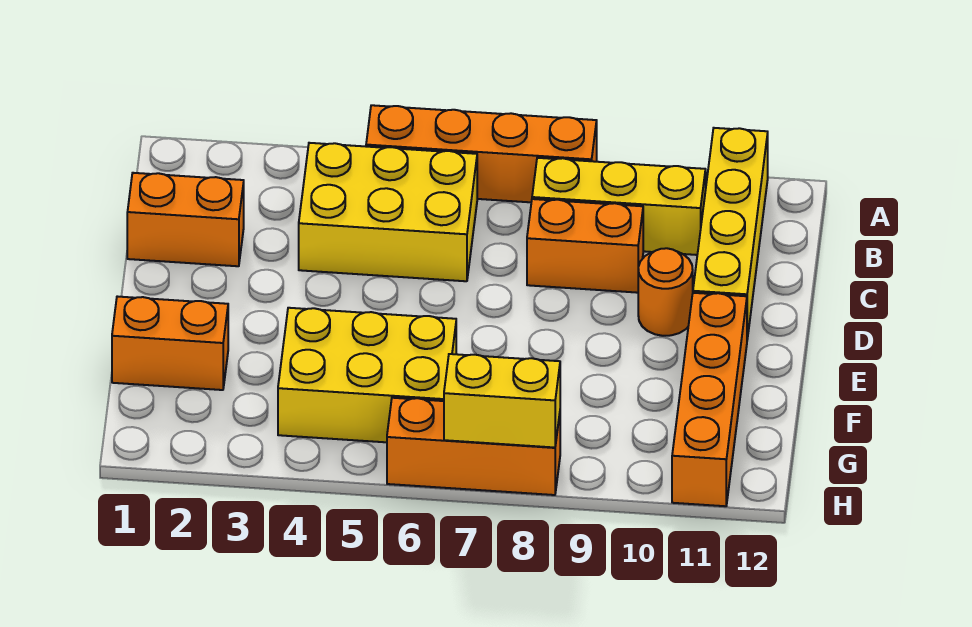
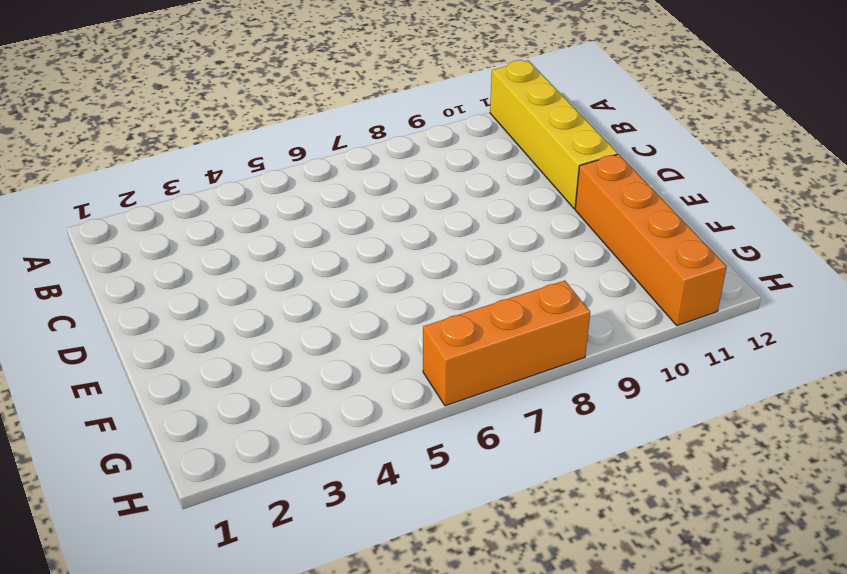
none -> orange 1x4 brick [366,105,597,202]
none -> yellow 2x3 brick [299,143,477,281]
none -> yellow 1x3 brick [532,158,706,255]

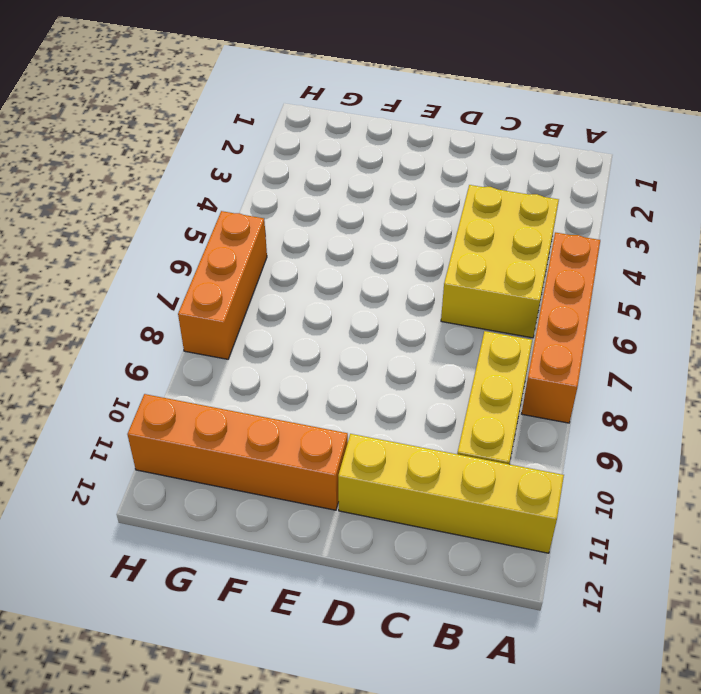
none -> orange 1x2 brick [127,173,244,266]
none -> orange 1x2 brick [527,199,643,293]
none -> orange 1x1 round brick [638,248,693,336]

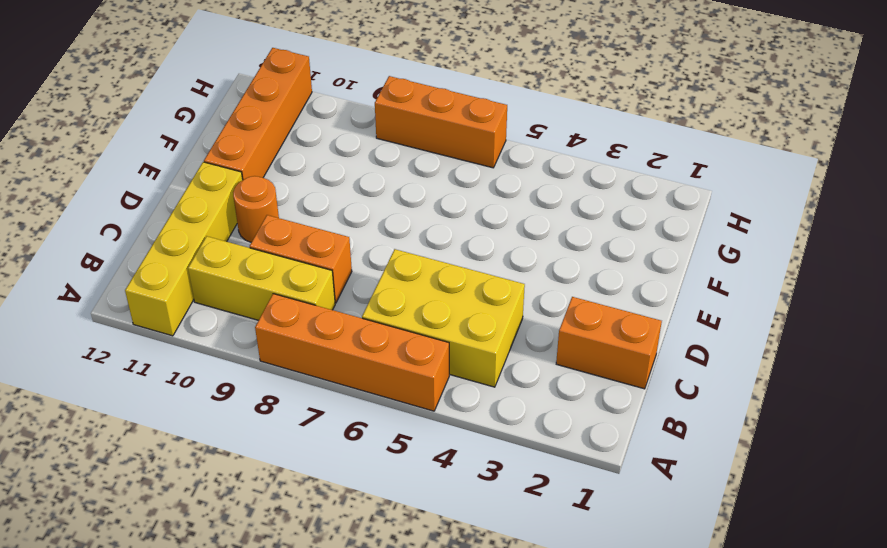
none -> orange 1x2 brick [112,296,228,390]
none -> yellow 2x3 brick [278,308,456,442]
none -> yellow 1x2 brick [444,354,560,447]

